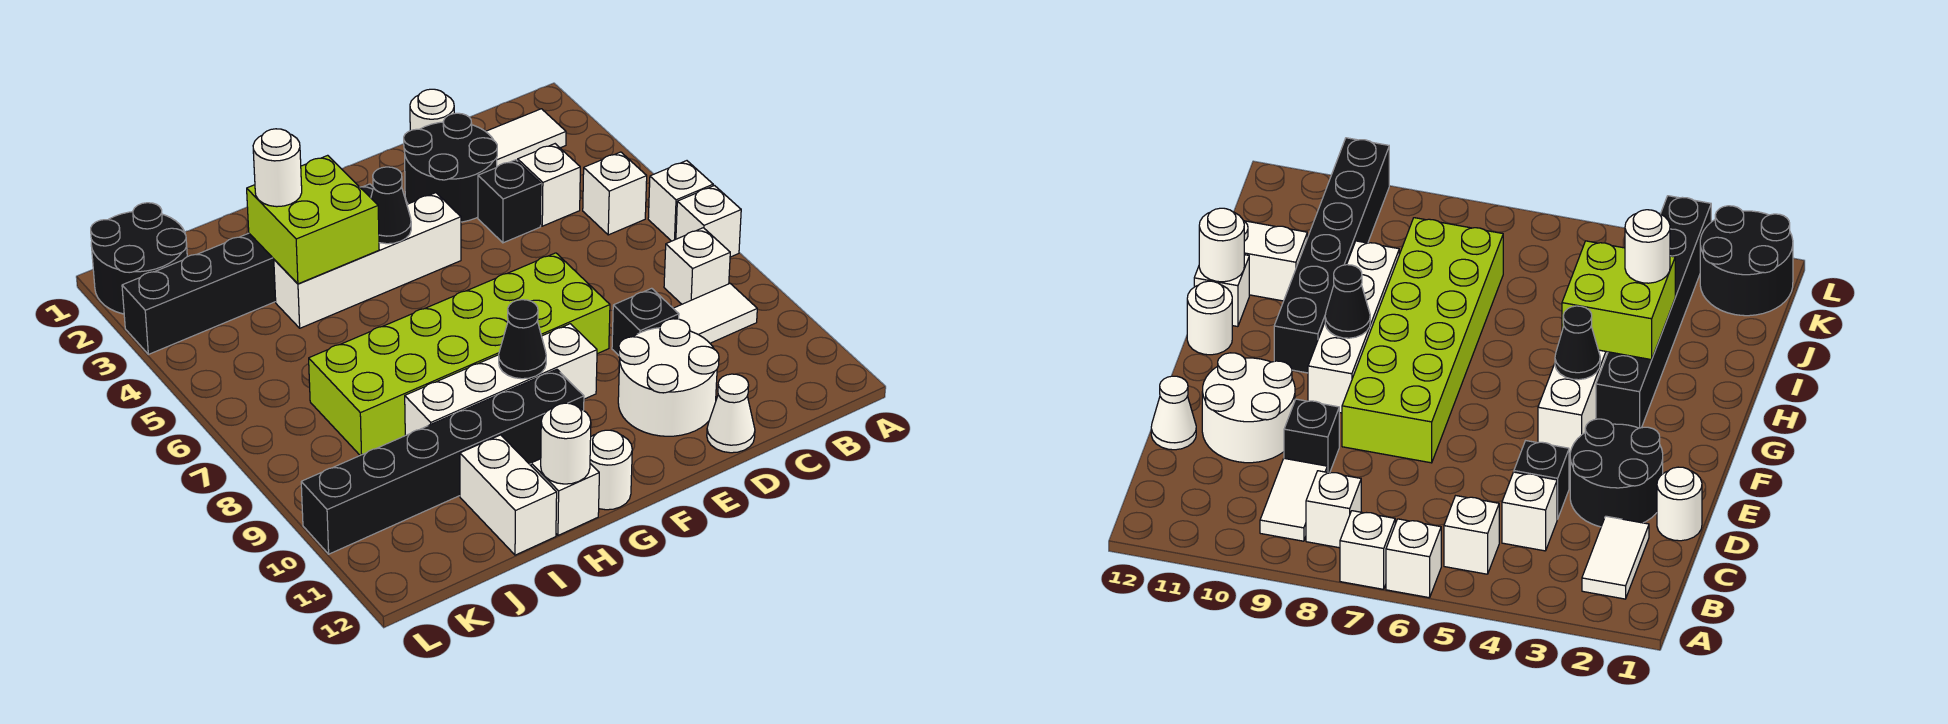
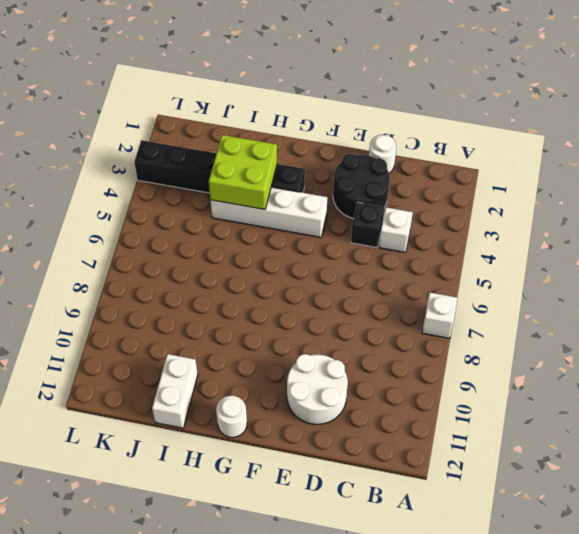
none -> white 1x1 brick [648,161,713,241]
none -> white 1x2 tile [486,109,566,167]
none -> white 1x1 brick [583,152,647,235]

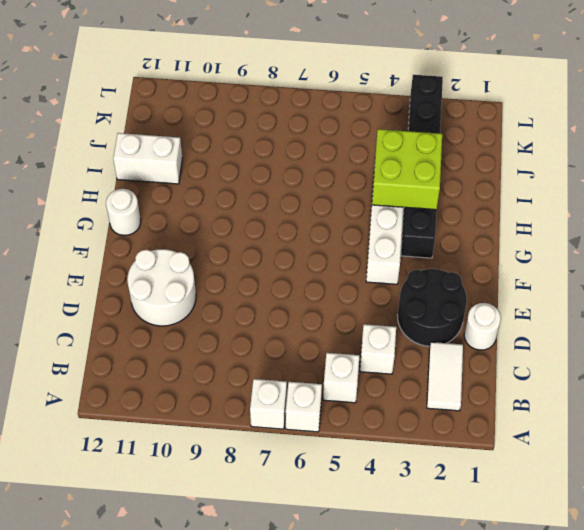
none -> white 1x1 brick [664,228,730,304]
none -> white 1x2 tile [673,284,757,343]
none -> black 1x1 brick [478,160,541,243]

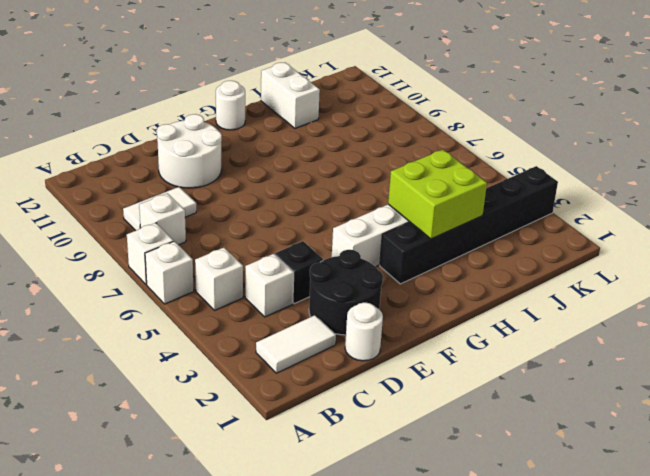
none -> black 1x1 brick [612,288,679,355]
none -> white 1x1 cone [707,374,755,453]
none -> lime 2x6 brick [309,253,610,455]

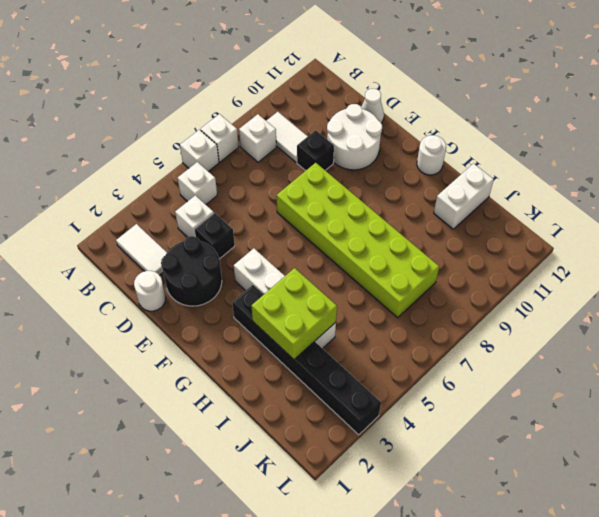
none -> white 1x4 brick [405,324,597,435]
none -> black 1x6 brick [301,369,584,554]
none -> white 1x1 brick [531,459,599,535]

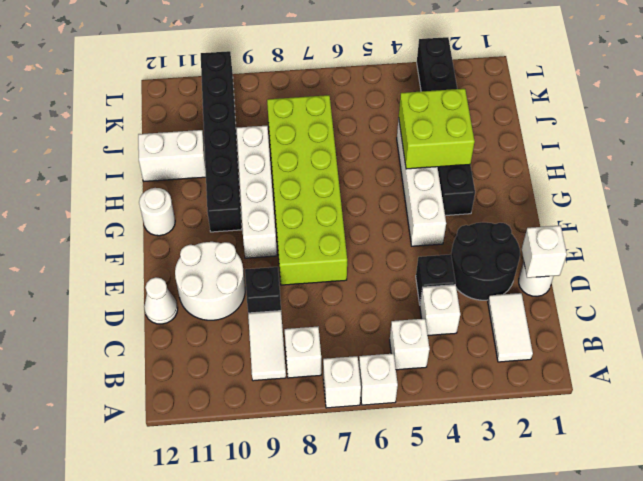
white 1x1 brick [522,225,567,278] -> white 1x1 brick moved to [531,459,599,535]
none -> black 2x2 round brick [91,203,187,314]
none -> black 1x1 cone [371,167,411,244]
none -> black 1x1 cone [499,300,546,379]

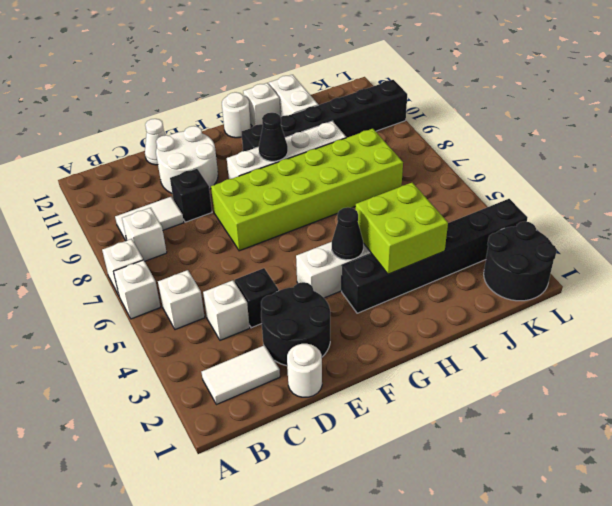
none -> white 1x1 round brick [541,403,591,484]
none -> white 1x1 round brick [253,129,302,207]

